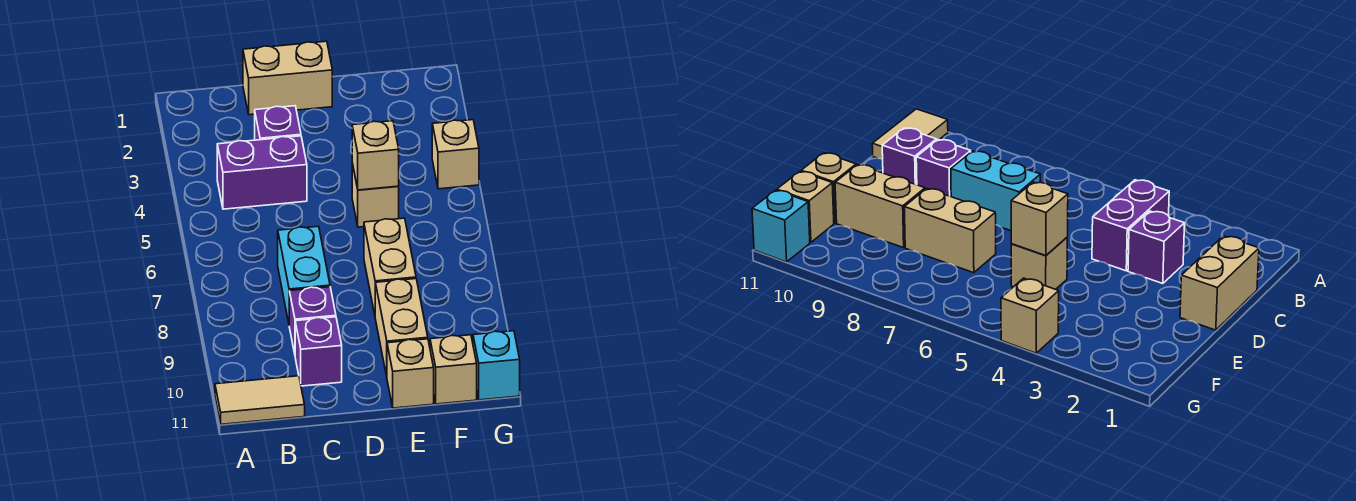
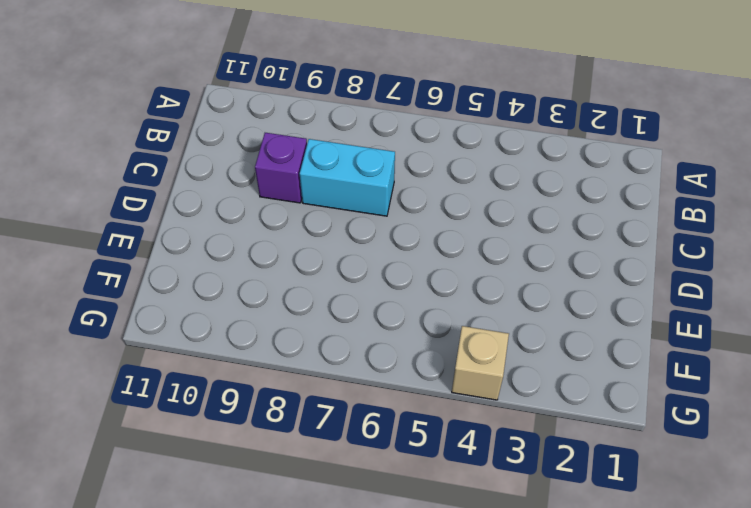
none -> tan 1x2 tile [215,376,305,424]
none -> purple 1x2 brick [217,136,307,209]
none -> tan 1x2 brick [243,41,332,115]

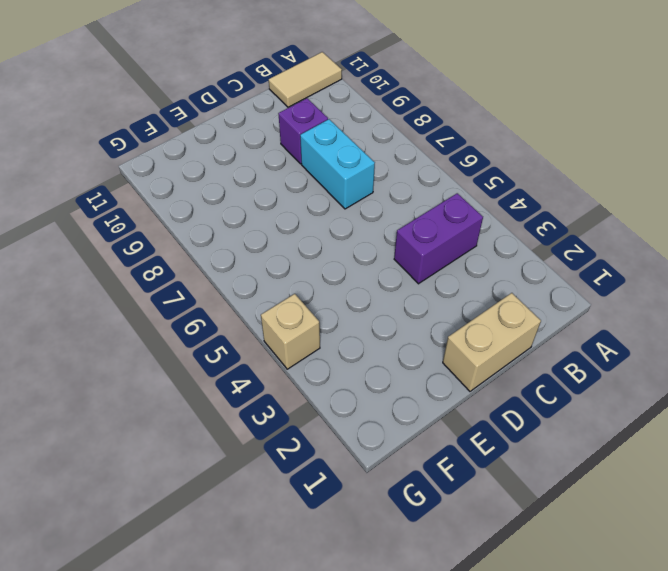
none -> purple 1x1 brick [255,106,301,140]
none -> purple 1x1 brick [295,317,342,386]
none -> tan 1x1 brick [352,163,399,227]

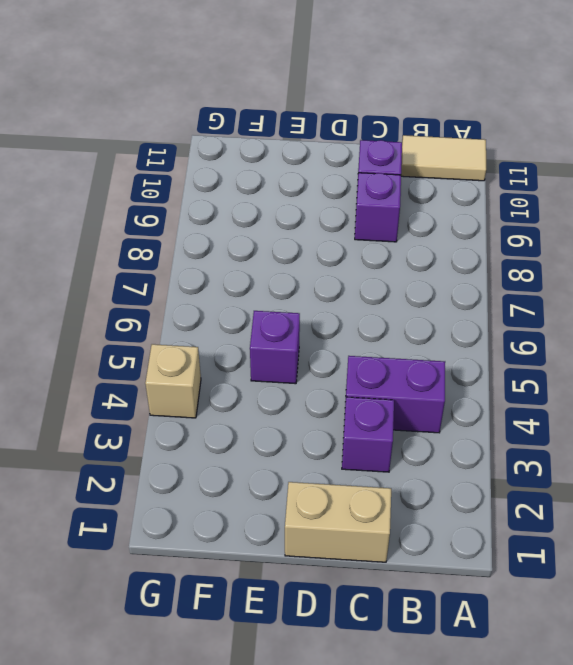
purple 1x1 brick [250,311,300,384] -> tan 1x1 brick [352,163,399,227]
none -> cyan 1x2 brick [278,226,330,322]
none -> tan 1x2 brick [364,218,416,314]
none -> tan 1x2 brick [375,279,428,376]

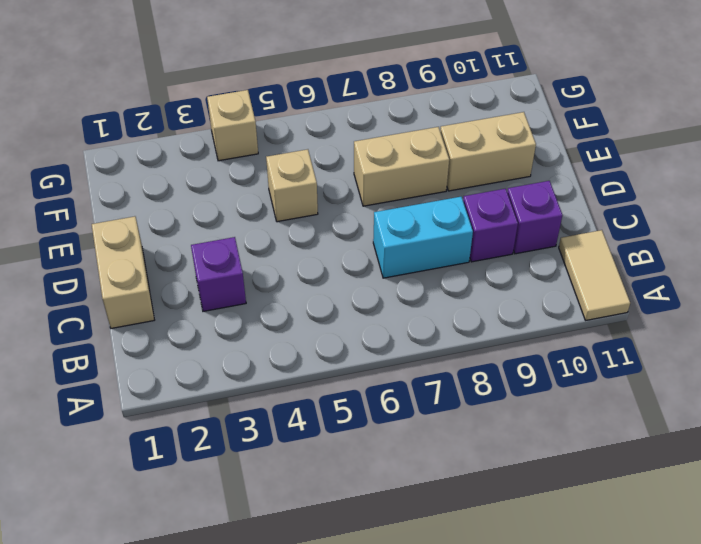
none -> purple 1x2 brick [217,136,307,209]
none -> tan 1x1 brick [387,339,434,408]
none -> tan 1x1 brick [430,335,477,404]

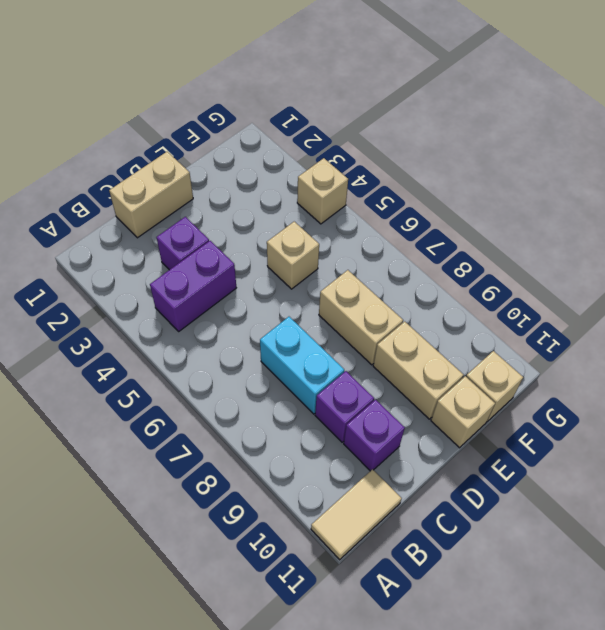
none -> cyan 1x1 brick [473,331,520,400]
none -> tan 1x1 brick [352,121,399,190]

